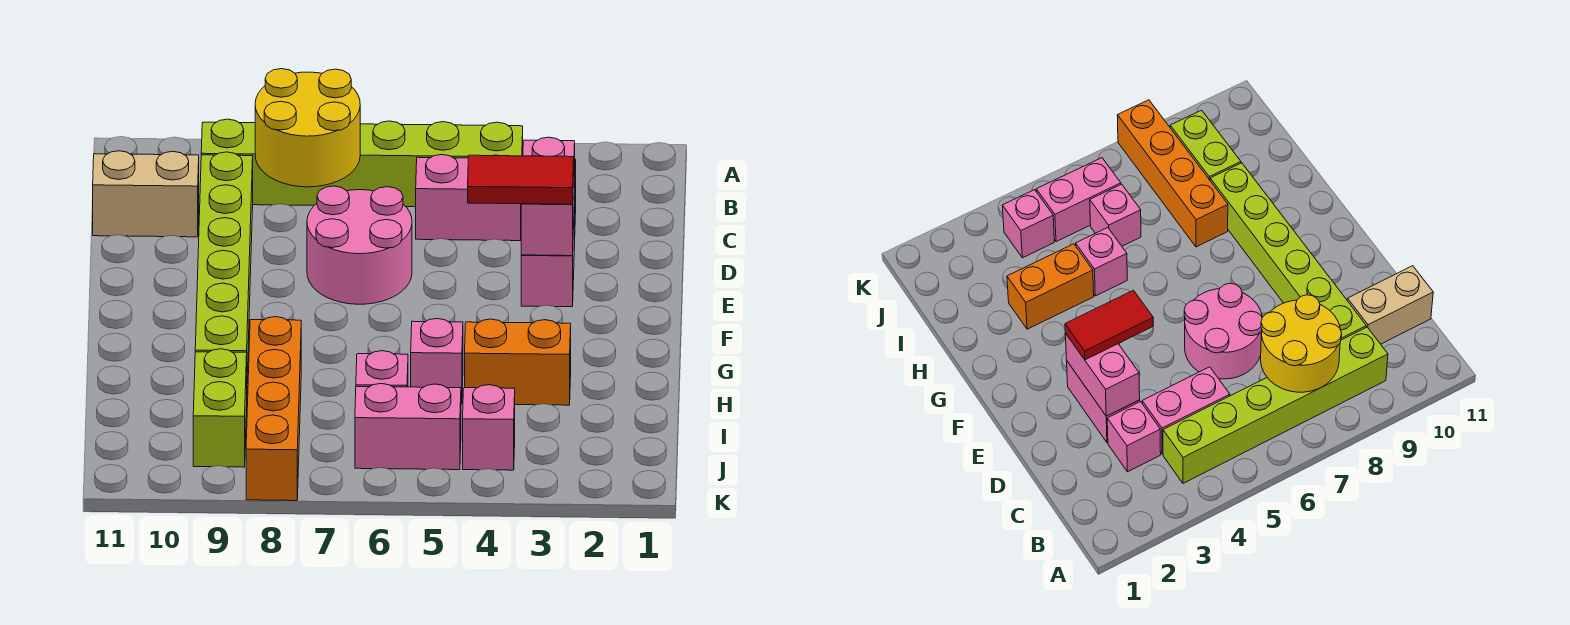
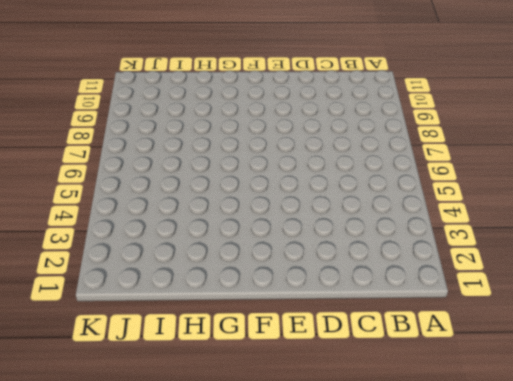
none -> lime 1x6 brick [201,119,523,207]
none -> pink 1x1 brick [1107,402,1161,472]
none -> pink 1x2 brick [416,155,521,241]

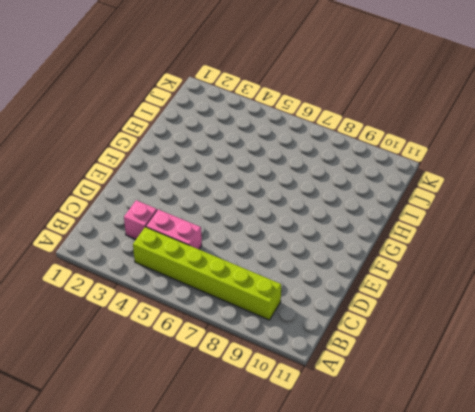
none -> lime 1x6 brick [195,152,253,373]
none -> tan 1x2 brick [93,151,199,237]
none -> pink 1x2 brick [521,196,575,307]

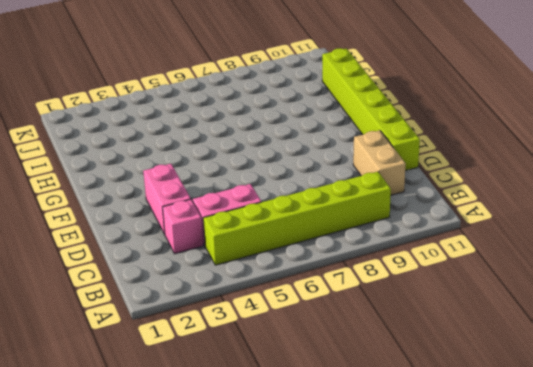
tan 1x2 brick [353,130,406,195] -> tan 1x2 brick turned to [93,151,199,237]
lime 1x6 brick [322,48,420,171] -> lime 1x6 brick moved to [195,152,253,373]
none -> pink 2x2 round brick [307,186,412,304]
none -> orange 1x2 brick [465,319,571,405]
none -> pink 1x1 brick [411,319,463,404]

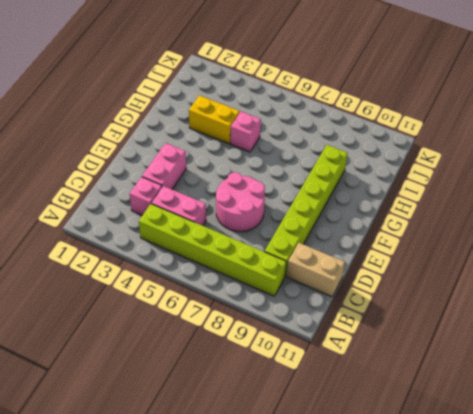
yellow 1x2 brick [189,95,240,144] -> orange 1x2 brick [465,319,571,405]
none -> orange 1x4 brick [246,317,301,501]
none -> pink 1x1 brick [356,351,408,387]
none -> lime 1x2 brick [193,349,247,467]

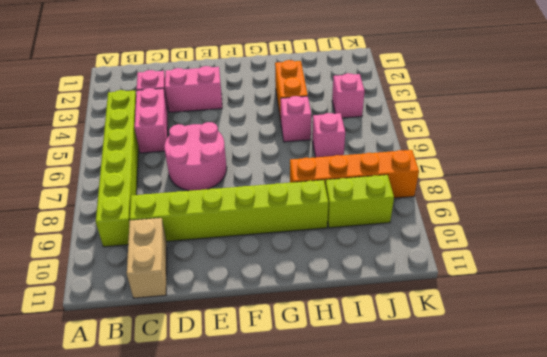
none -> pink 1x2 brick [355,384,461,470]
none -> yellow 2x2 round brick [255,69,360,187]
none -> pink 1x2 brick [521,137,575,256]

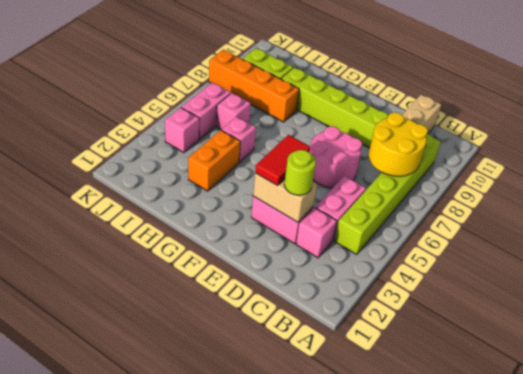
tan 1x2 brick [253,173,317,222] -> pink 1x2 brick [521,137,575,256]
lime 1x1 round brick [284,150,316,195] -> none

